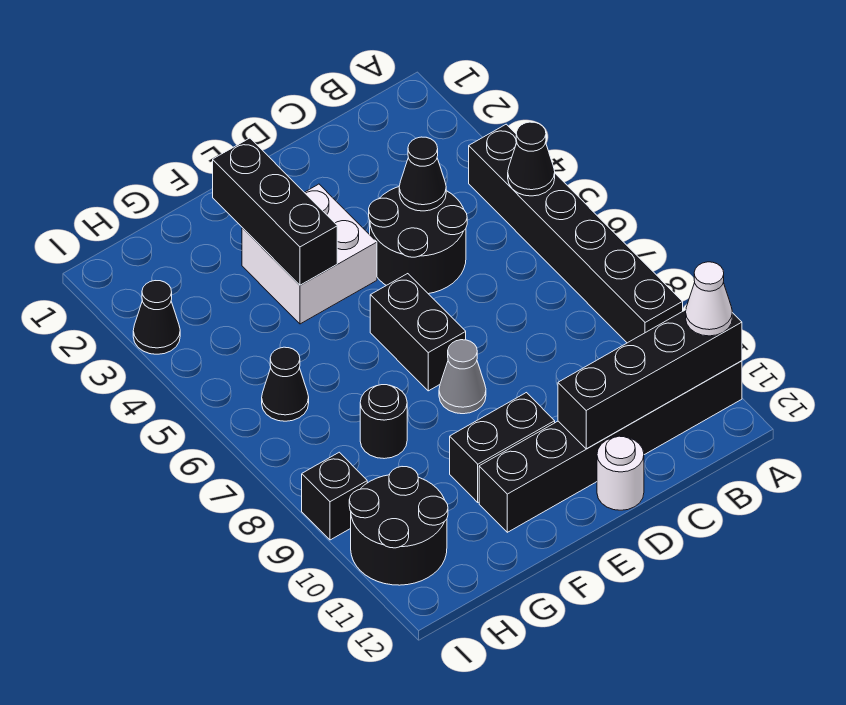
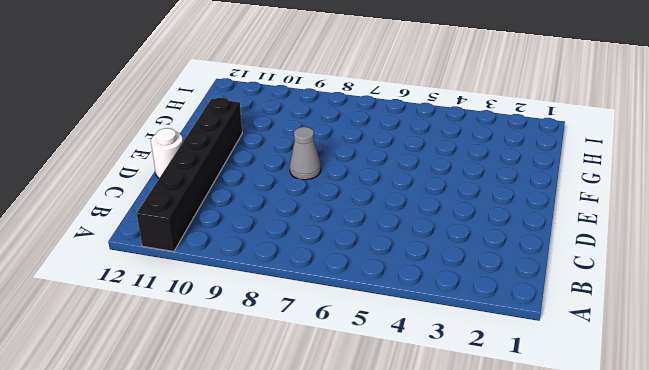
none -> black 1x6 brick [469,124,683,343]
none -> black 2x2 round brick [369,187,467,294]
none -> white 2x2 brick [242,184,377,324]

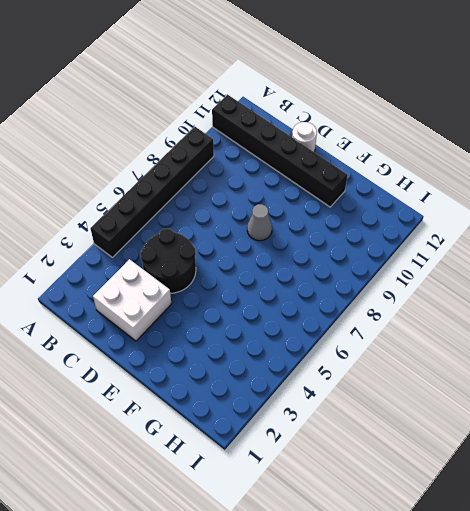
white 2x2 brick [93,259,172,341] -> white 2x2 brick moved to [242,184,377,324]
none -> black 1x2 brick [370,274,466,391]
none -> black 1x2 brick [450,393,555,502]
none -> black 1x1 round brick [360,385,407,459]

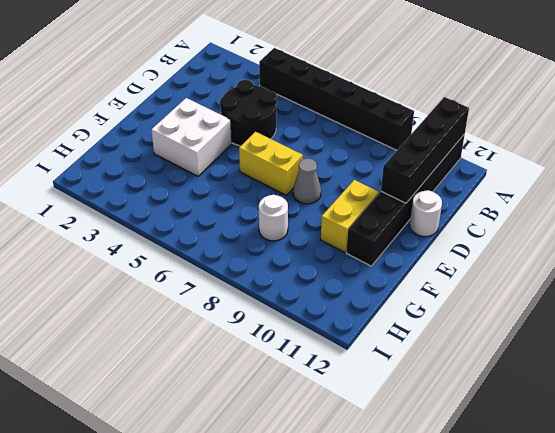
yellow 1x2 brick [239,132,303,195] -> black 1x2 brick [370,274,466,391]
yellow 1x2 brick [321,180,379,252] -> black 1x2 brick [450,393,555,502]
white 1x1 round brick [259,195,288,241] -> black 1x1 round brick [360,385,407,459]
none -> black 1x1 cone [262,347,309,421]
none -> black 2x2 round brick [349,467,448,585]
none -> black 1x1 cone [133,281,180,354]

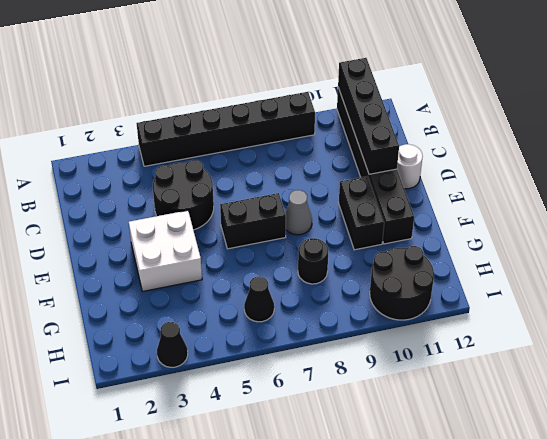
none -> black 1x1 brick [302,452,367,540]
none -> black 1x1 cone [508,122,555,196]
none -> black 1x1 cone [399,137,446,211]

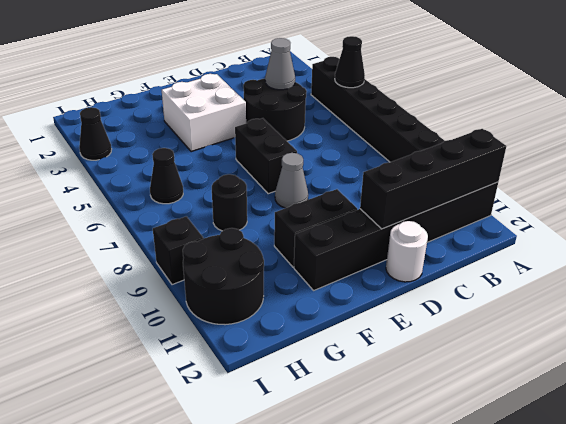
grey 1x1 cone [265,38,295,90] -> black 1x1 cone [399,137,446,211]
none -> black 1x3 brick [213,138,337,285]
none -> white 1x1 cone [686,262,732,336]

